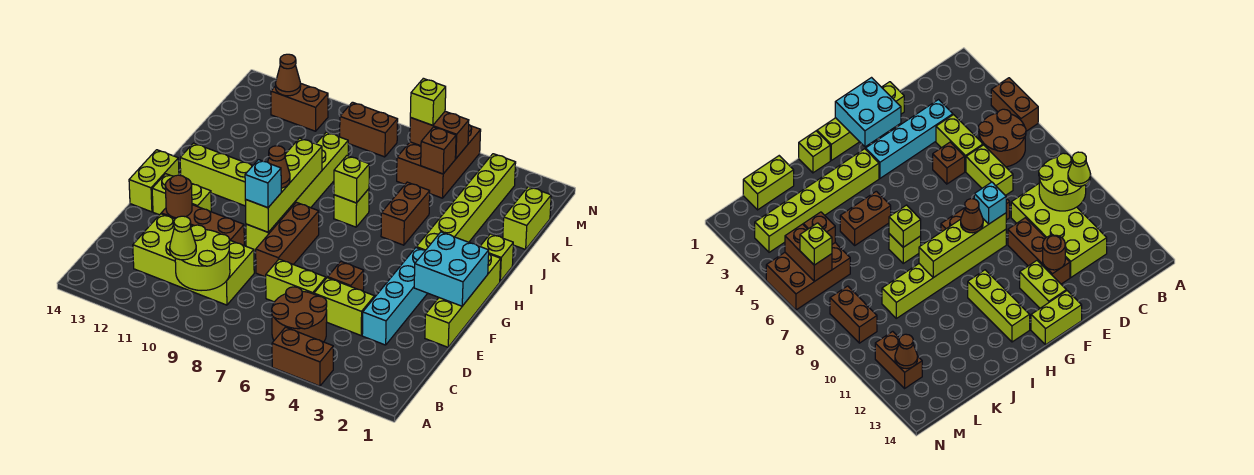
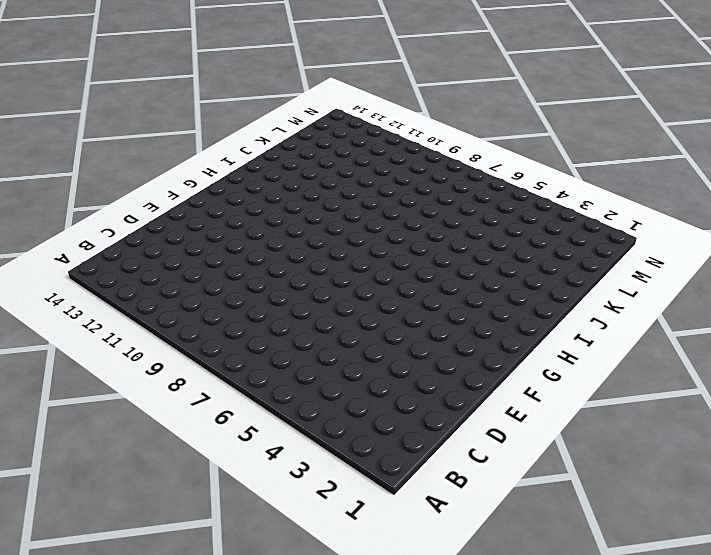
none -> brown 1x2 brick [272,327,333,386]
none -> brown 2x2 round brick [272,287,327,342]
none -> lime 2x4 brick [133,214,254,305]
none -> cyan 1x4 brick [362,248,428,345]

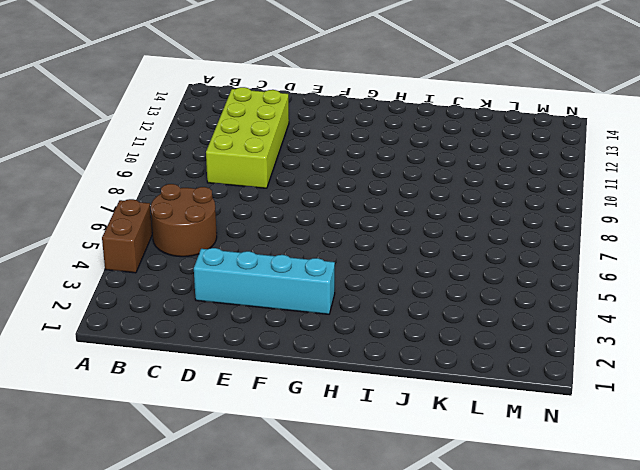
none -> lime 1x2 brick [314,278,375,335]
none -> lime 1x2 brick [266,259,326,302]
none -> lime 1x4 brick [425,254,501,347]
none -> brown 1x1 brick [328,262,364,291]

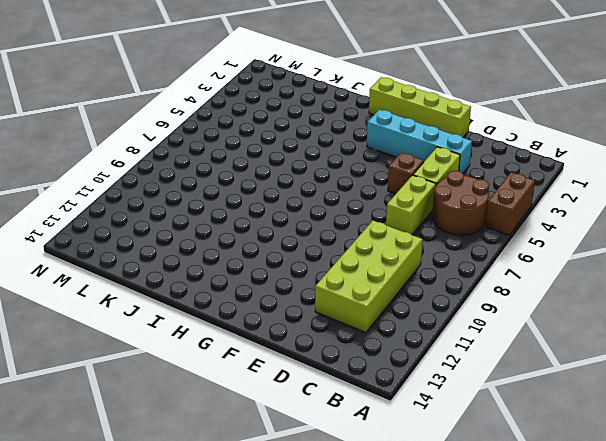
none -> brown 1x3 brick [256,202,319,277]
none -> brown 1x3 brick [161,205,244,245]
none -> lime 1x6 brick [246,132,348,252]
none -> lime 1x2 brick [152,174,211,215]

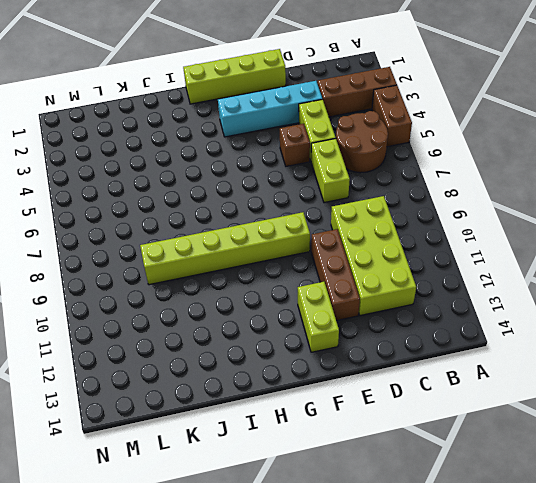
brown 1x3 brick [317,67,397,117] -> brown 1x3 brick moved to [256,202,319,277]
none -> lime 1x2 brick [129,150,179,212]
none -> lime 1x6 brick [416,154,516,250]
none -> lime 1x3 brick [180,143,253,206]
none -> lime 1x1 brick [480,234,513,281]

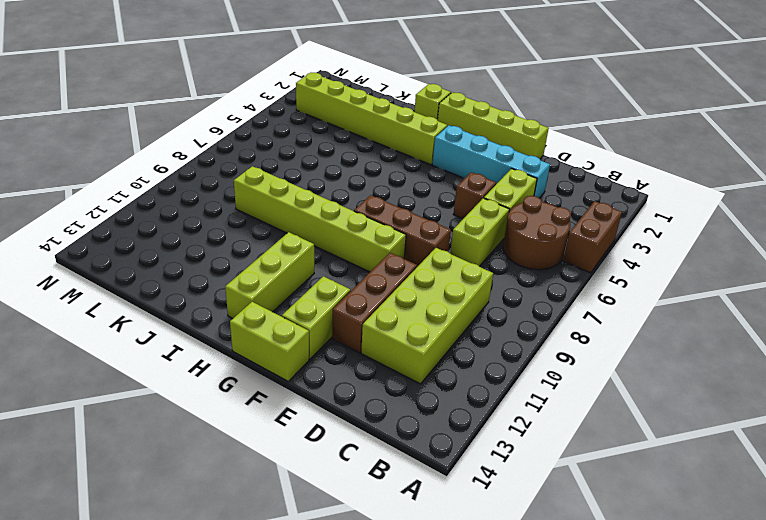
none -> brown 1x2 brick [381,182,430,245]
none -> lime 1x1 brick [334,189,369,227]
none -> lime 1x2 brick [503,187,551,250]
none -> brown 2x3 brick [397,125,481,198]

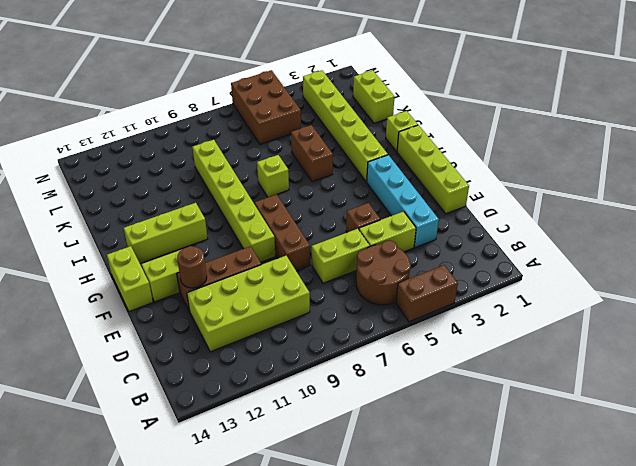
none -> brown 1x2 brick [340,102,398,157]
none -> brown 1x2 brick [271,83,328,131]
none -> lime 2x2 round brick [175,225,230,291]
none -> cyan 2x2 brick [414,232,489,306]

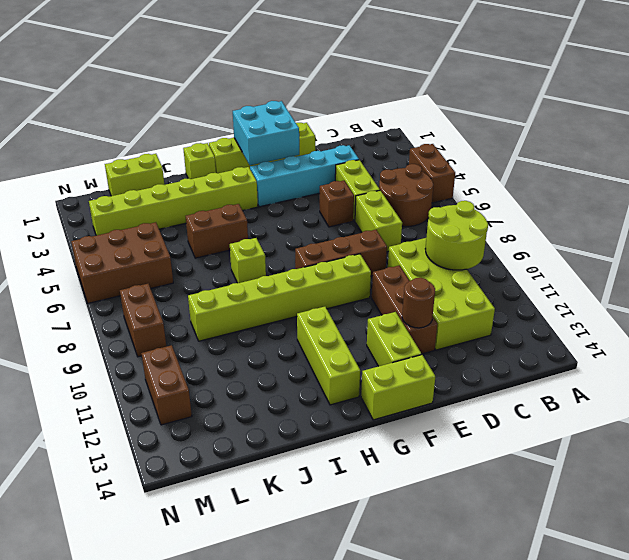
none -> lime 1x4 brick [245,138,322,232]
none -> lime 1x1 brick [334,156,369,203]
none -> brown 1x1 brick [421,127,456,174]
none -> brown 1x2 brick [410,111,469,159]

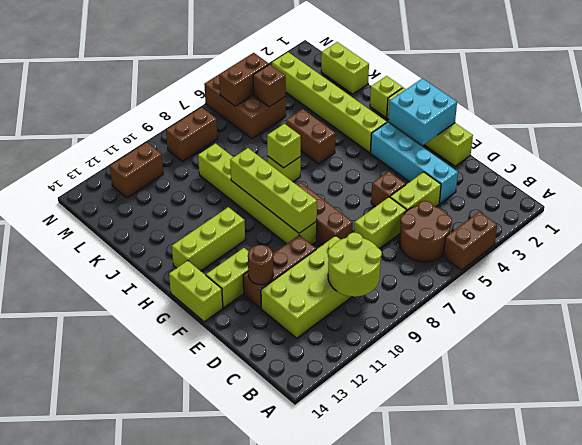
none -> brown 1x1 cone [276,54,301,96]
none -> lime 1x1 cone [170,216,196,260]
none -> cyan 1x1 brick [245,160,281,208]
none -> brown 1x1 cone [268,146,290,188]

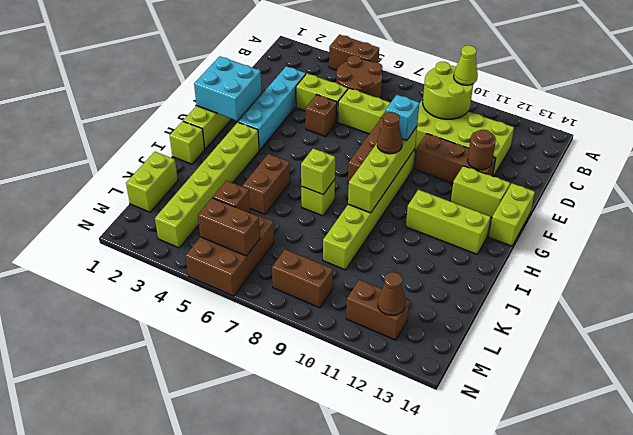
none -> lime 1x1 brick [410,78,446,125]

